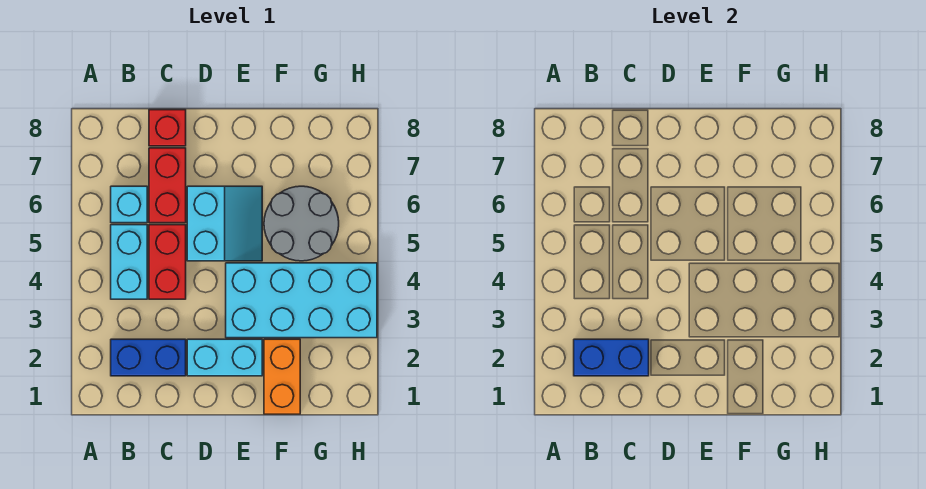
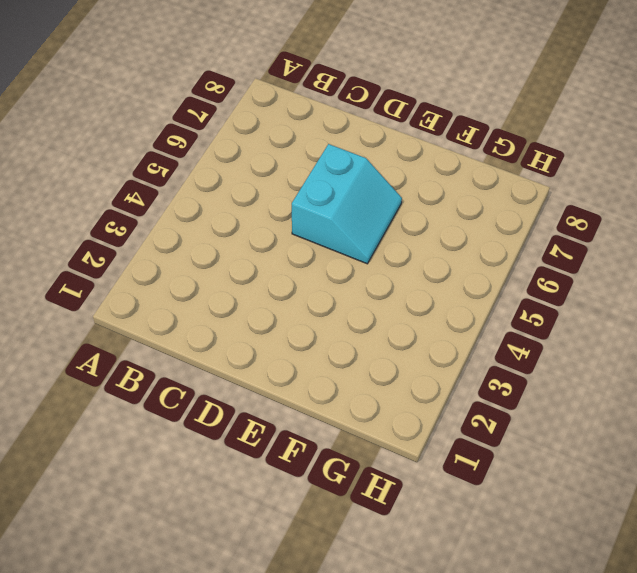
none -> blue 1x2 brick [111,339,186,376]
none -> cyan 1x2 brick [111,225,147,299]
none -> cyan 1x1 brick [111,186,147,223]

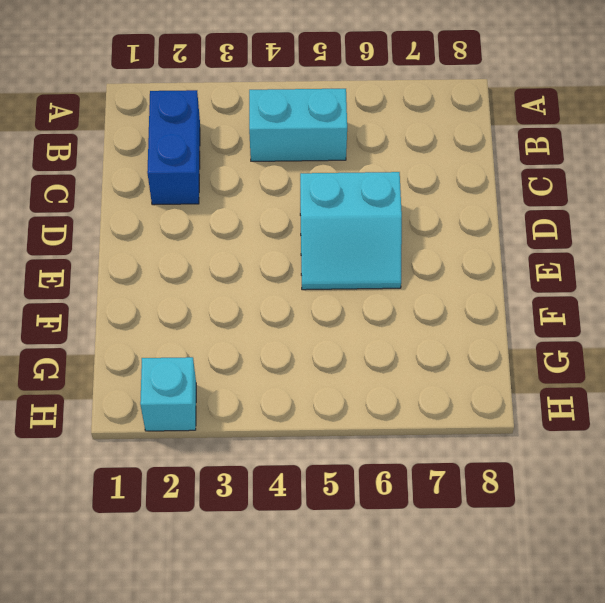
cyan 1x1 brick [140,357,196,431] -> cyan 1x1 brick moved to [111,186,147,223]
none -> red 1x2 brick [149,225,186,299]
none -> red 1x2 brick [149,148,186,223]
none -> red 1x1 brick [149,110,186,146]

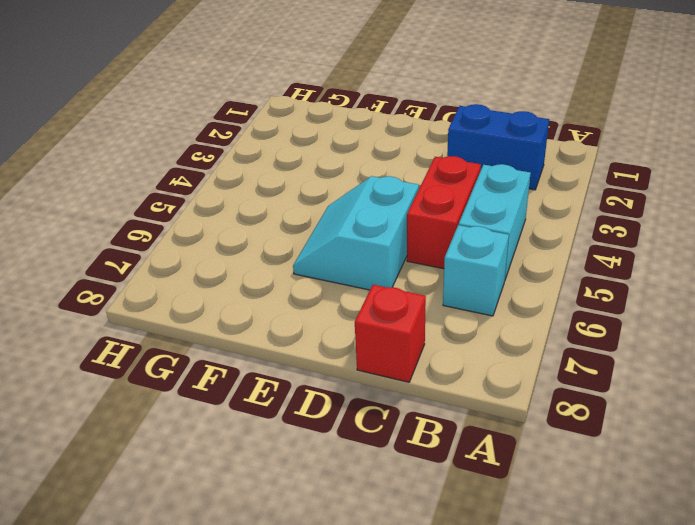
none -> red 1x2 brick [149,148,186,223]
none -> cyan 1x2 brick [187,339,262,376]
none -> cyan 2x4 brick [226,263,377,338]

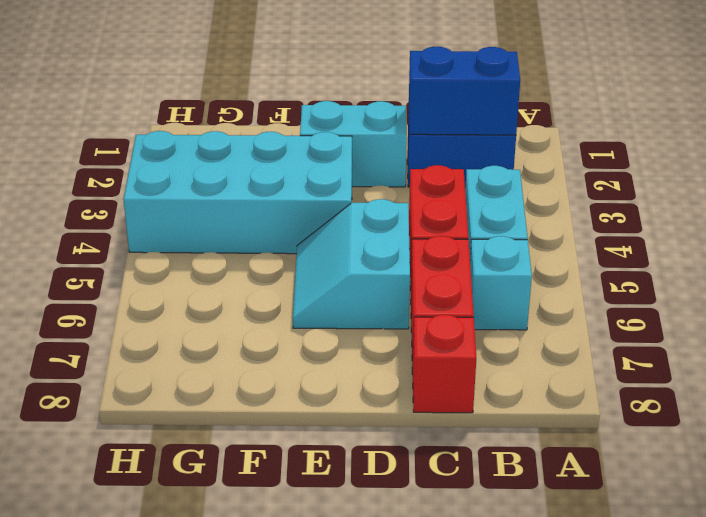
none -> orange 1x2 brick [264,339,300,414]
none -> grey 2x2 round brick [264,186,339,261]

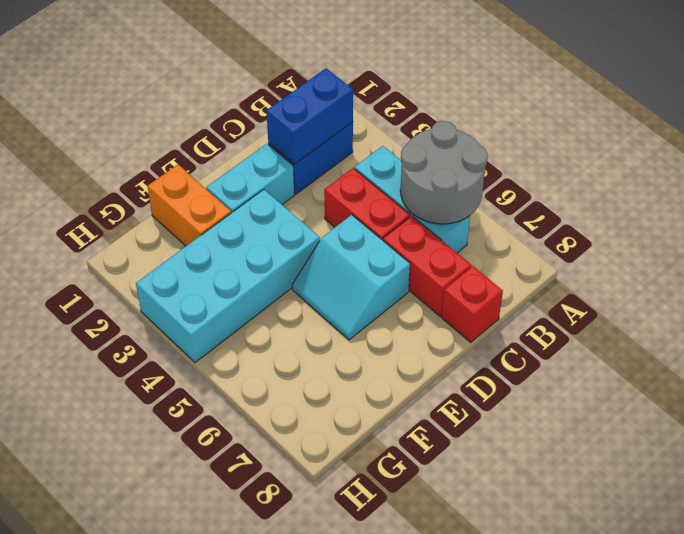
grey 2x2 round brick [400,121,488,224] -> grey 2x2 round brick moved to [264,186,339,261]

